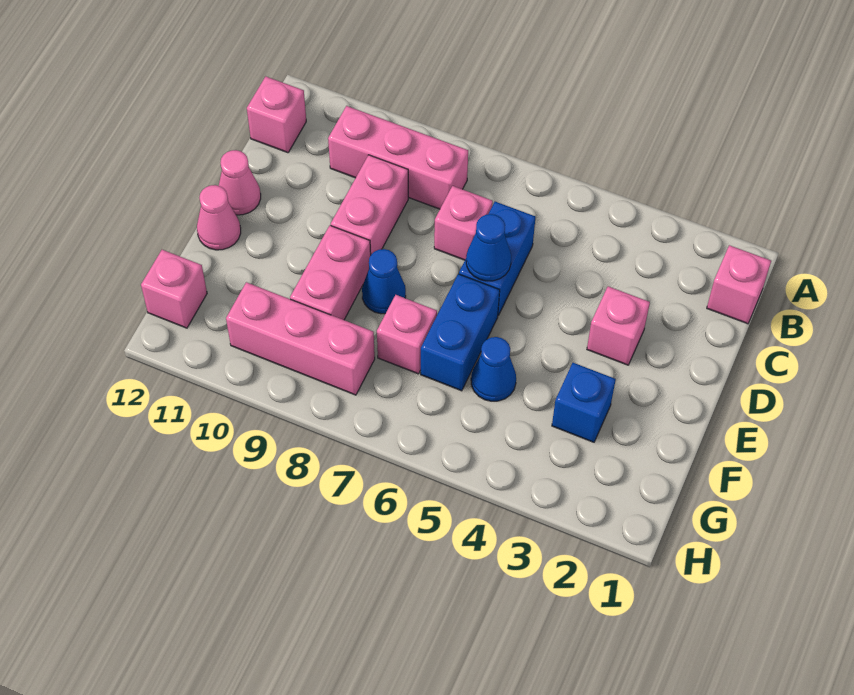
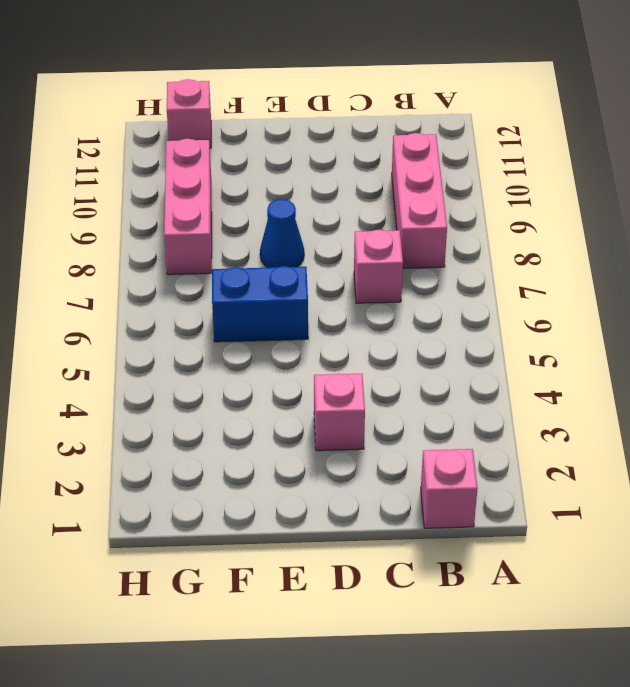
none -> pink 1x1 brick [247,76,306,153]
none -> blue 1x2 brick [459,202,536,315]
none -> pink 1x2 brick [331,155,408,254]

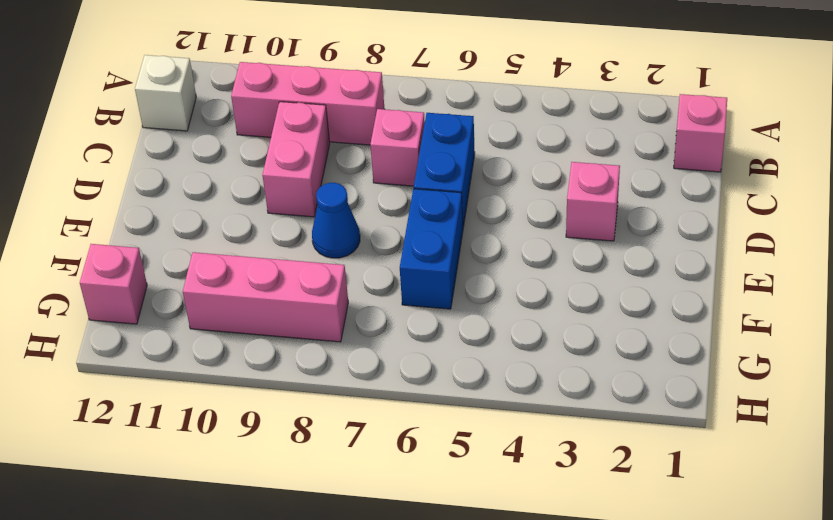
white 1x1 brick [135,55,196,131] -> pink 1x1 brick [247,76,306,153]
none -> pink 1x1 cone [219,150,261,215]
none -> pink 1x2 brick [290,225,371,320]
none -> pink 1x1 cone [197,185,241,250]

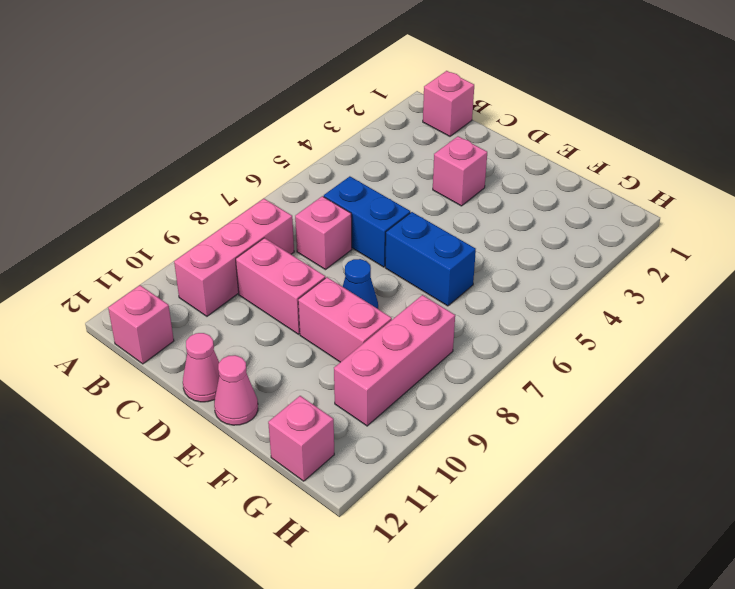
none -> blue 1x1 brick [552,363,616,442]
none -> blue 1x1 cone [471,337,516,401]
none -> pink 1x1 brick [377,295,437,374]

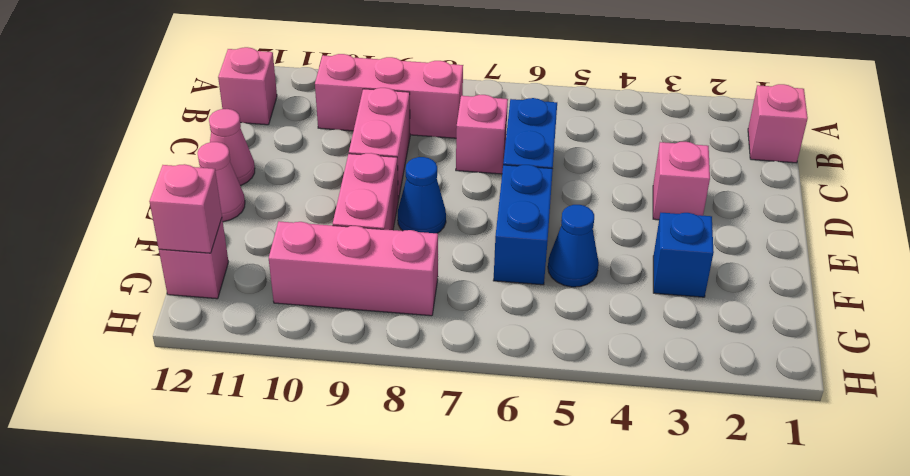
pink 1x1 brick [149,164,222,253] -> pink 1x1 brick moved to [377,295,437,374]
none -> blue 1x1 cone [466,214,511,281]

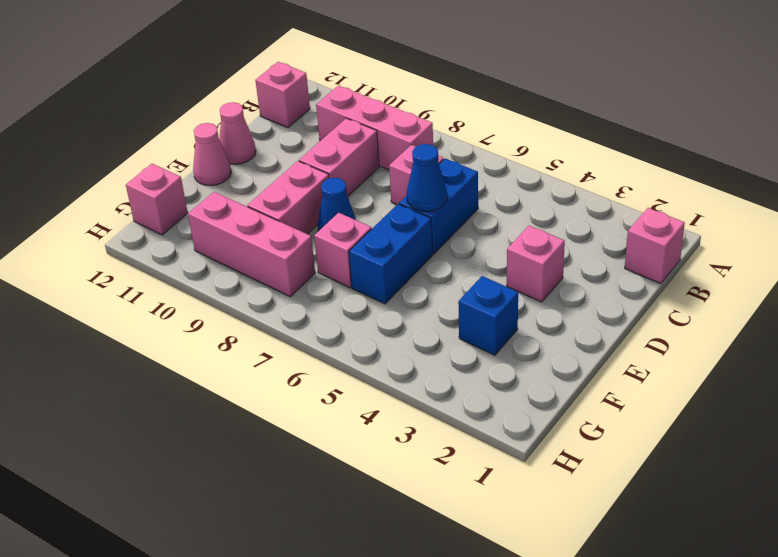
none -> blue 1x1 cone [471,337,516,401]

